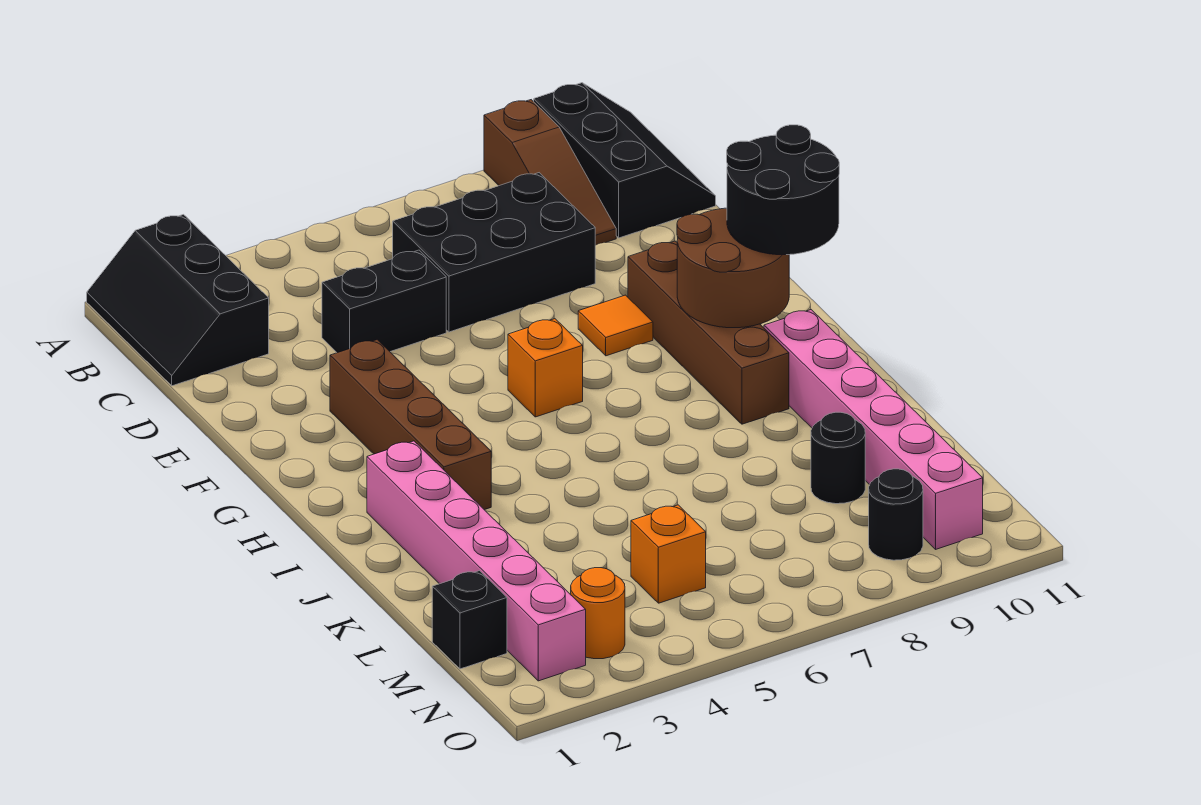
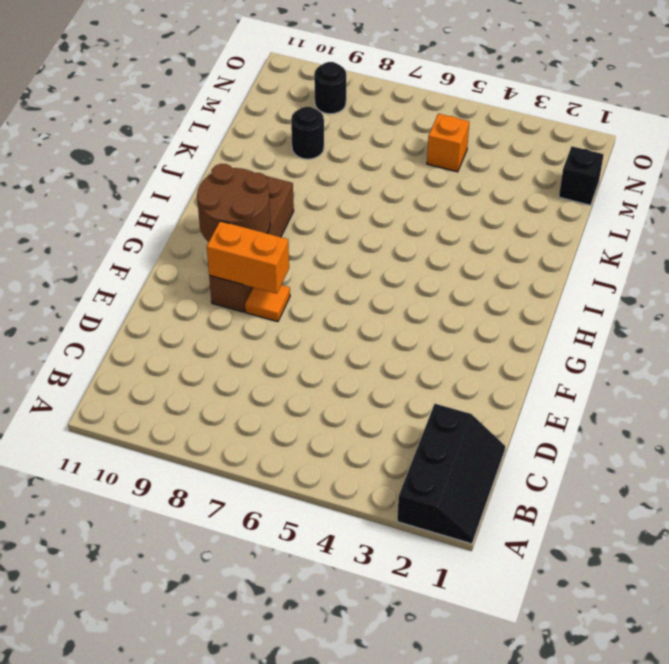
orange 1x2 brick [207,221,289,294] -> none
none -> brown 1x3 slope [484,100,616,245]
none -> black 2x3 slope [534,83,716,238]
none -> black 2x3 brick [393,173,595,332]

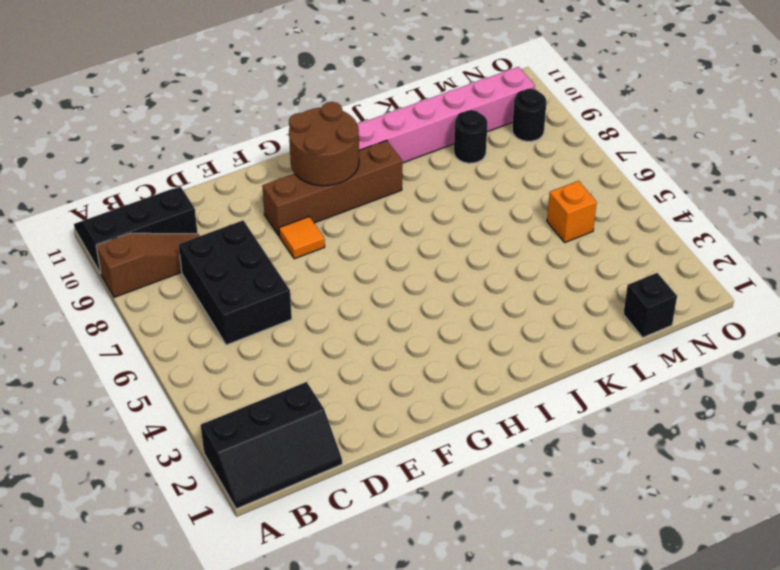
none -> black 1x2 brick [322,250,446,353]
none -> brown 1x4 brick [330,340,491,510]
none -> orange 1x1 brick [508,319,583,417]

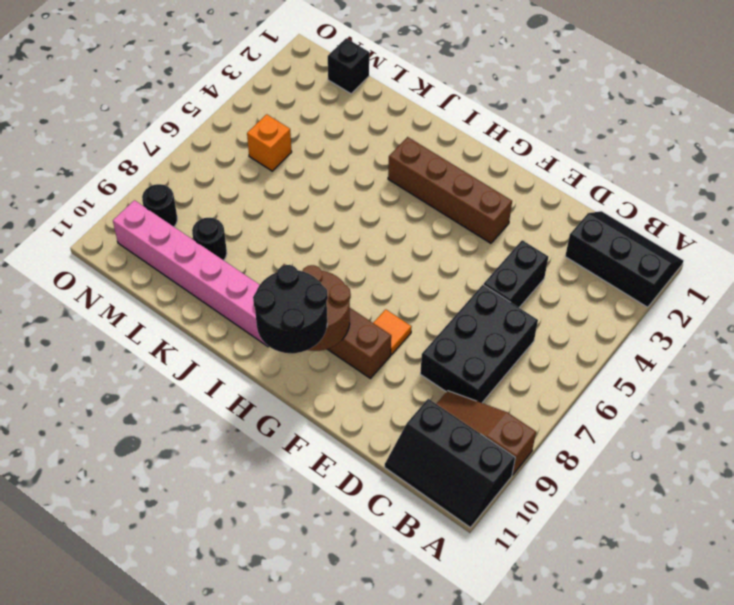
none -> orange 1x1 brick [508,319,583,417]
none -> pink 1x6 brick [367,441,586,681]
none -> orange 1x1 round brick [571,568,625,659]

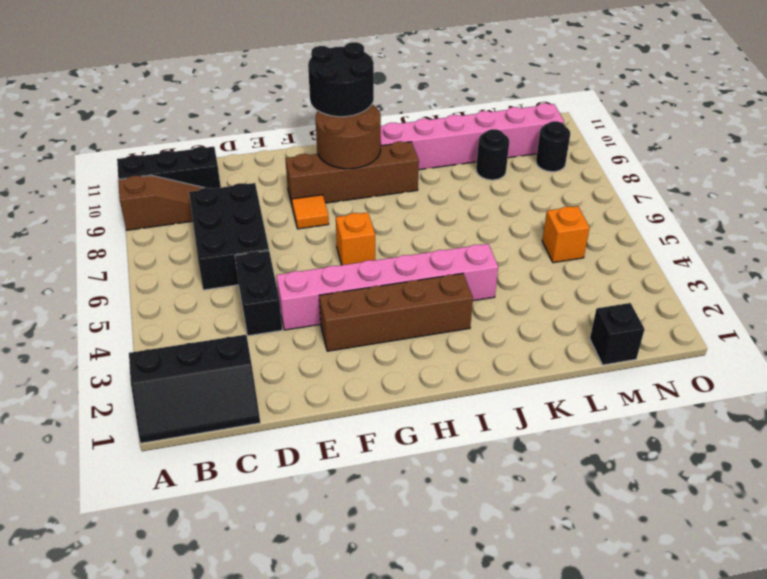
pink 1x6 brick [276,244,498,330] -> pink 1x6 brick moved to [367,441,586,681]
none -> orange 1x1 round brick [571,568,625,659]

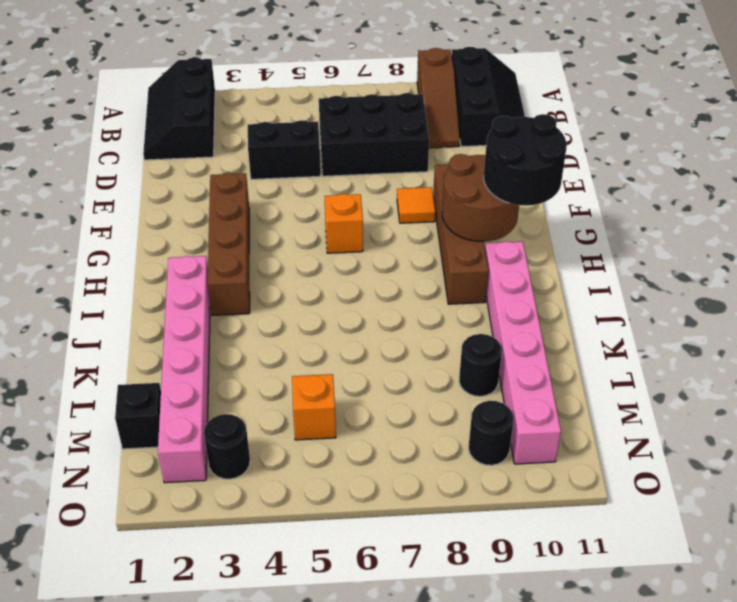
black 1x1 round brick [204,414,250,479] -> orange 1x1 round brick [571,568,625,659]

